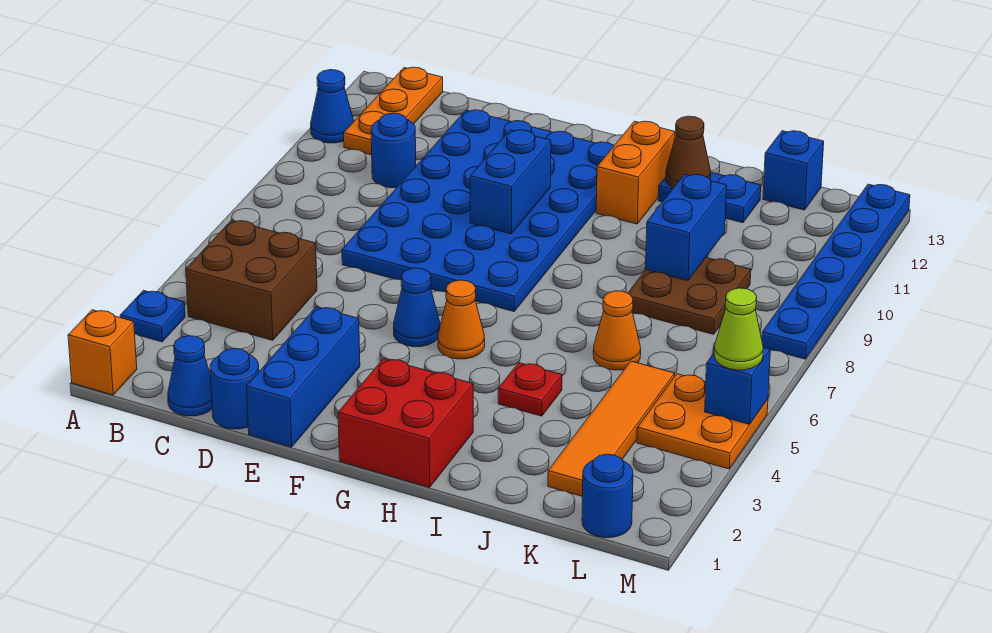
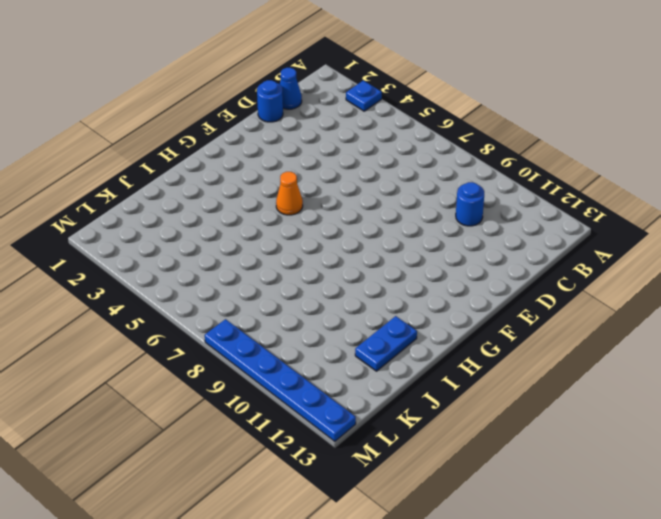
none -> orange 1x1 brick [68,310,137,395]
none -> blue 1x1 cone [311,70,354,143]
none -> brown 2x2 brick [186,220,317,340]

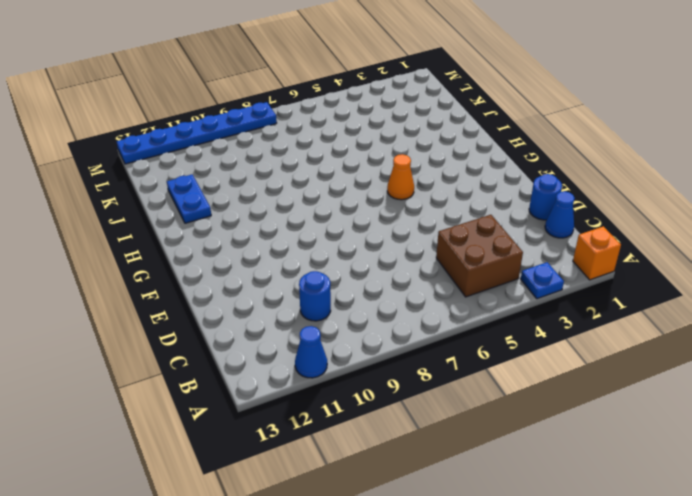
none -> orange 1x3 plate [344,67,443,155]
none -> blue 4x6 plate [342,110,614,311]
none -> blue 1x3 brick [247,307,360,447]

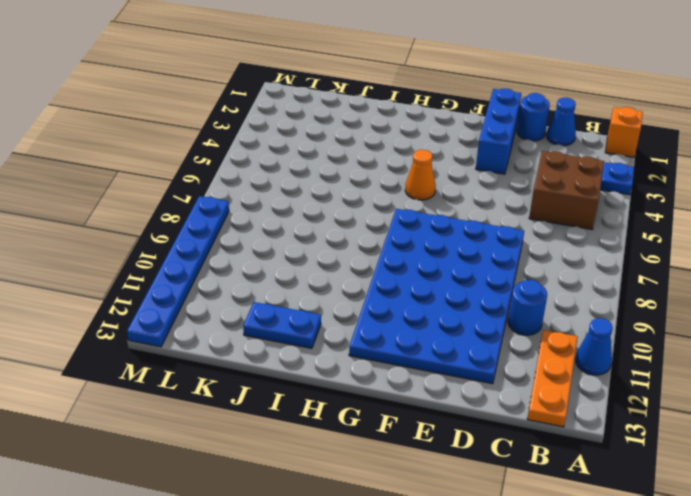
none -> blue 1x1 cone [394,268,440,347]
none -> red 2x2 brick [338,358,473,487]
none -> orange 1x2 brick [596,121,675,224]

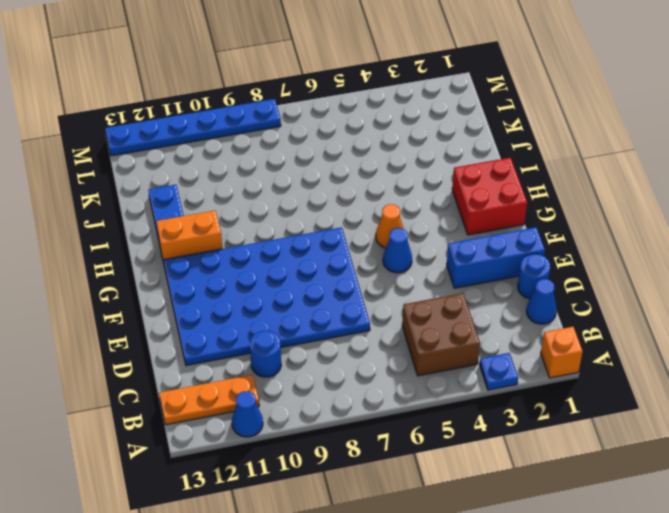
none -> red 1x1 plate [498,363,562,416]
none -> orange 1x1 cone [593,291,641,370]
none -> brown 2x2 plate [628,258,751,334]

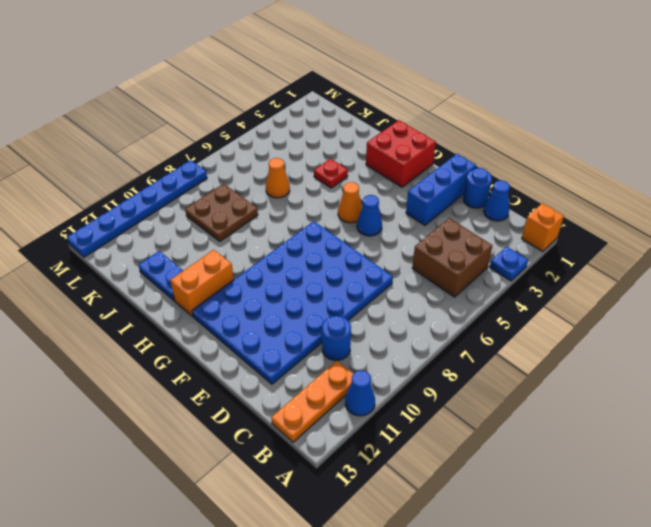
none -> orange 1x4 tile [548,361,675,496]
none -> blue 1x1 brick [763,131,824,210]
none -> blue 1x1 round brick [582,454,633,538]

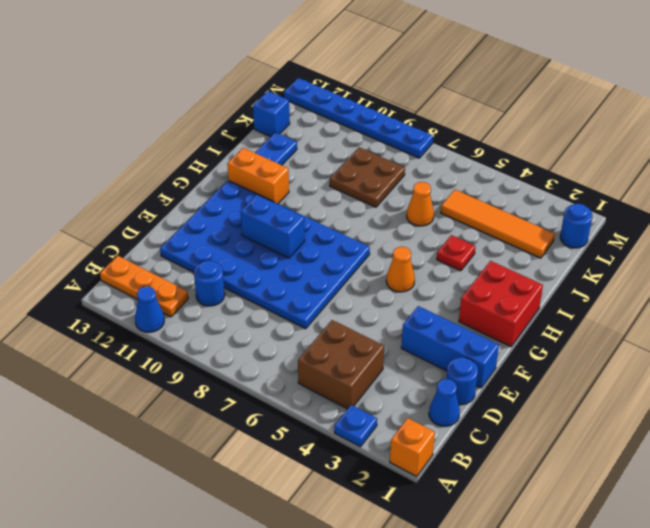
none -> blue 1x1 cone [394,268,440,347]
none -> orange 2x2 plate [637,374,768,469]
none -> brown 1x1 cone [666,116,711,188]

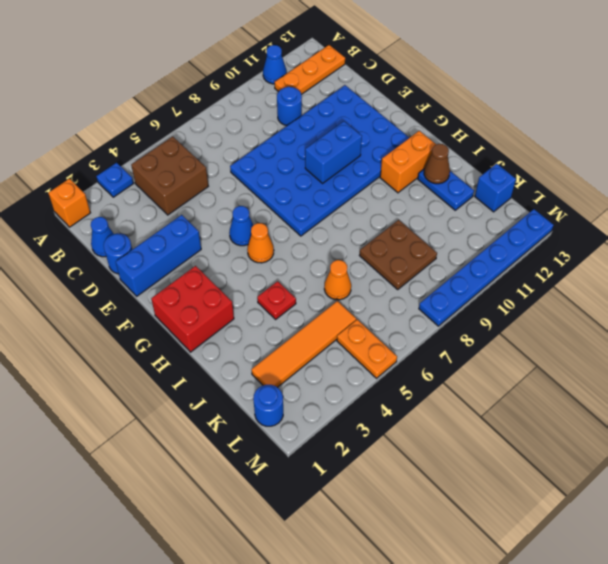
orange 1x2 plate [337,319,397,378] -> orange 2x2 plate [637,374,768,469]
none -> blue 1x2 brick [646,174,727,281]
none -> blue 1x1 brick [705,348,770,424]
none -> lime 1x1 cone [714,288,763,370]

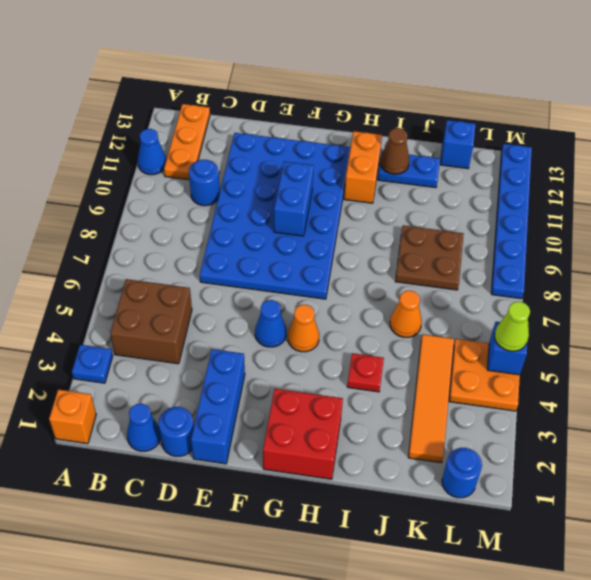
none -> blue 1x2 brick [646,174,727,281]

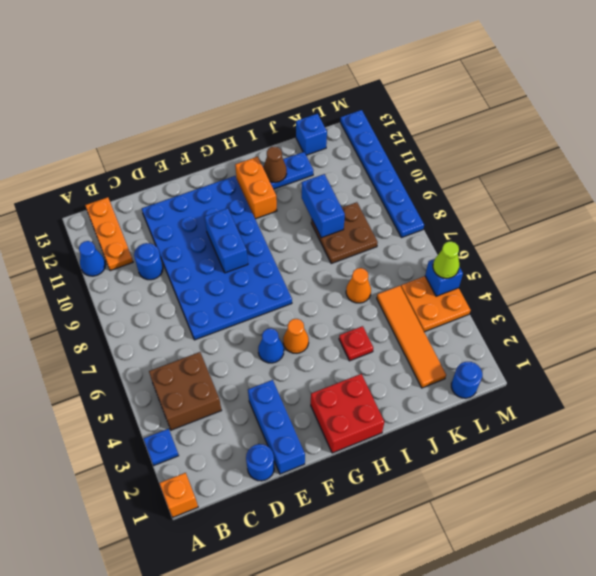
none -> blue 1x1 cone [168,336,212,416]

